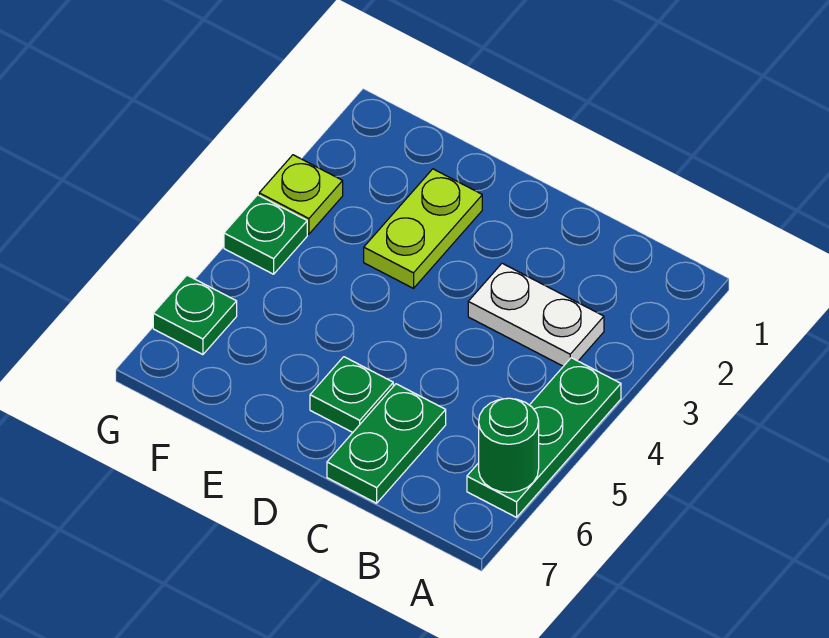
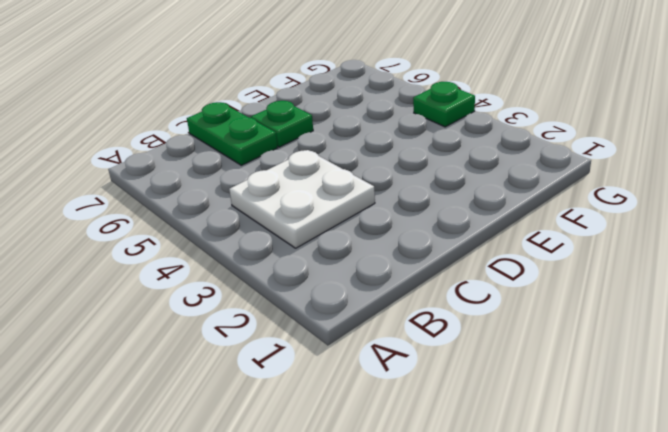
white 2x2 plate [229,150,375,248] -> white 1x2 plate [468,263,604,366]
none -> green 1x3 plate [467,358,621,517]
none -> lime 1x2 plate [364,169,482,288]

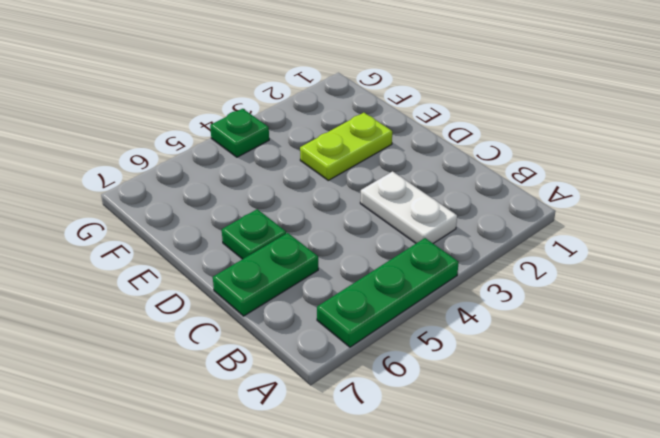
none -> lime 1x1 plate [259,155,343,234]
none -> green 1x1 plate [153,275,237,355]

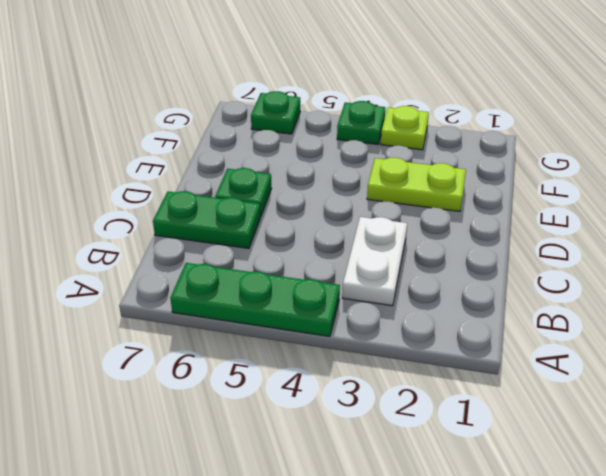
none -> green 1x1 round brick [479,398,539,492]

